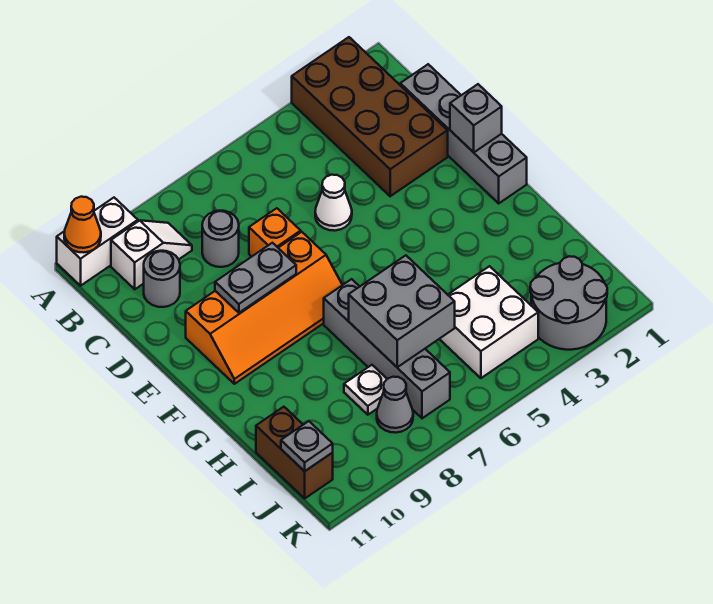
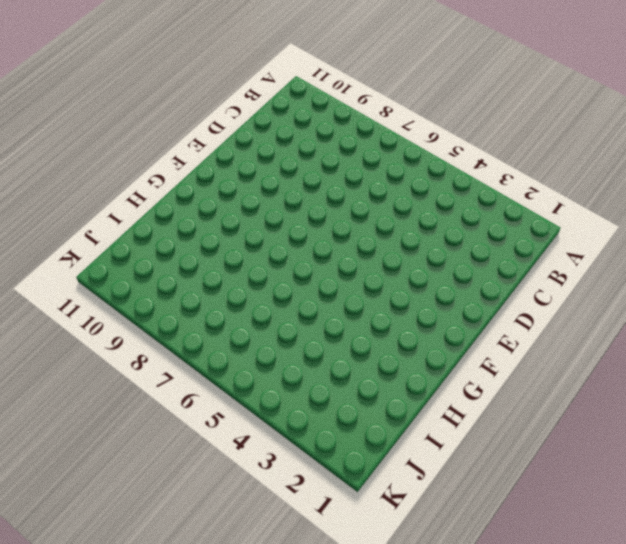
none -> brown 2x4 brick [292,37,448,196]
none -> white 1x2 brick [57,198,138,286]
none -> white 1x2 slope [111,220,192,289]

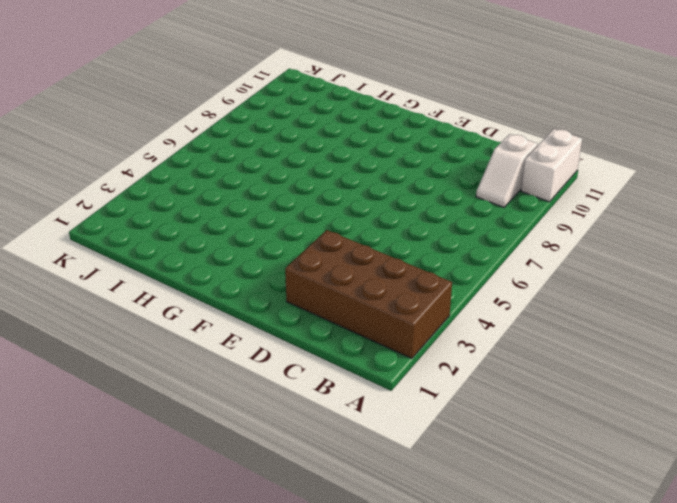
none -> grey 1x4 brick [400,64,527,203]
none -> grey 1x1 round brick [202,211,239,267]
none -> grey 1x1 round brick [144,251,180,307]

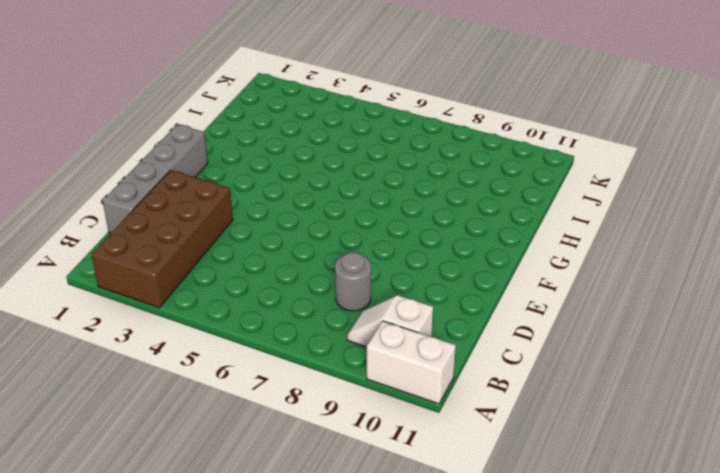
none -> grey 1x1 round brick [144,251,180,307]
none -> white 1x1 cone [315,175,352,231]
none -> orange 1x1 brick [249,208,301,257]

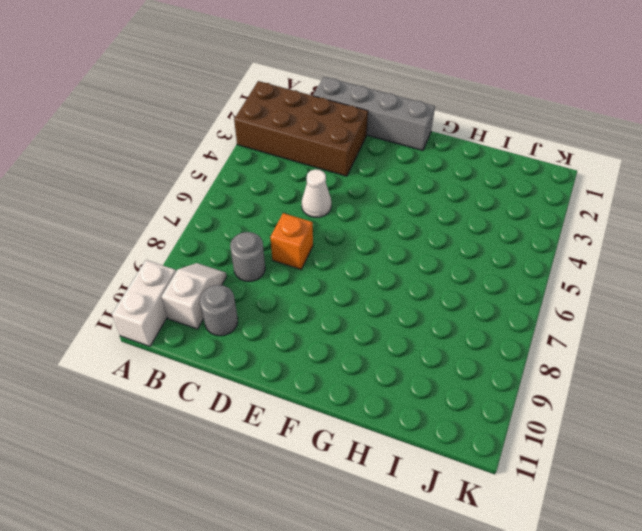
none -> orange 2x4 slope [186,232,342,384]
none -> grey 1x4 brick [324,279,450,418]
none -> white 2x2 brick [440,266,538,378]

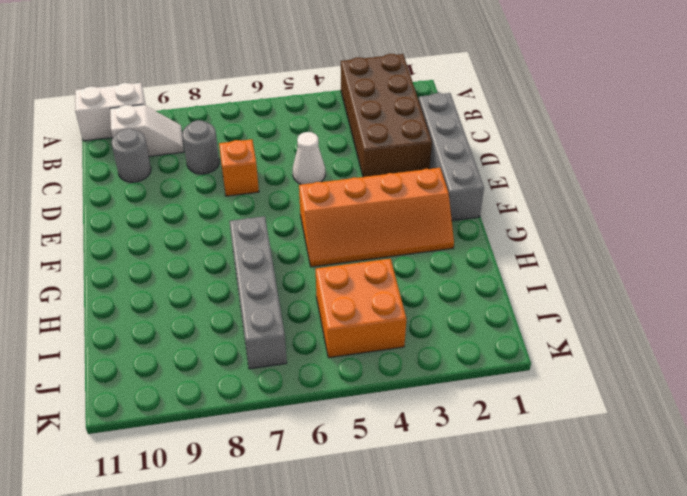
orange 2x4 slope [299,168,454,267] -> orange 2x4 slope moved to [186,232,342,384]
orange 2x2 brick [316,259,406,358] -> white 2x2 brick [440,266,538,378]
none -> white 1x1 plate [344,365,387,415]
none -> brown 1x2 brick [256,407,333,498]
none -> grey 2x2 round brick [530,256,607,350]

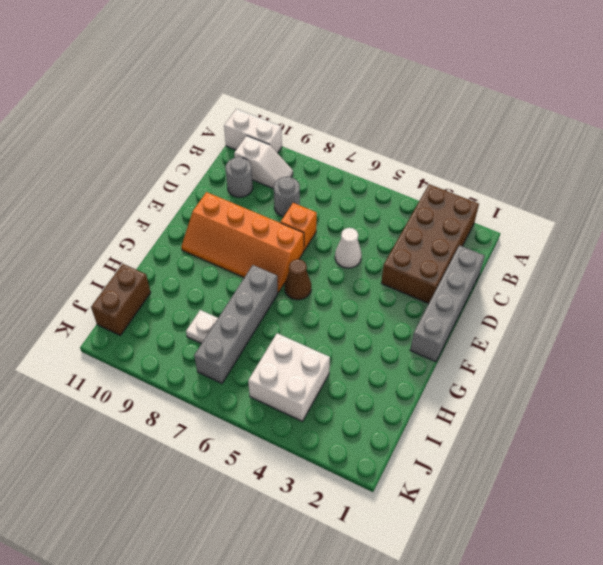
brown 1x1 cone [285,259,311,300] -> none
none -> grey 2x2 round brick [530,256,607,350]
none -> grey 1x1 cone [377,377,413,433]
none -> orange 1x1 cone [64,197,101,252]

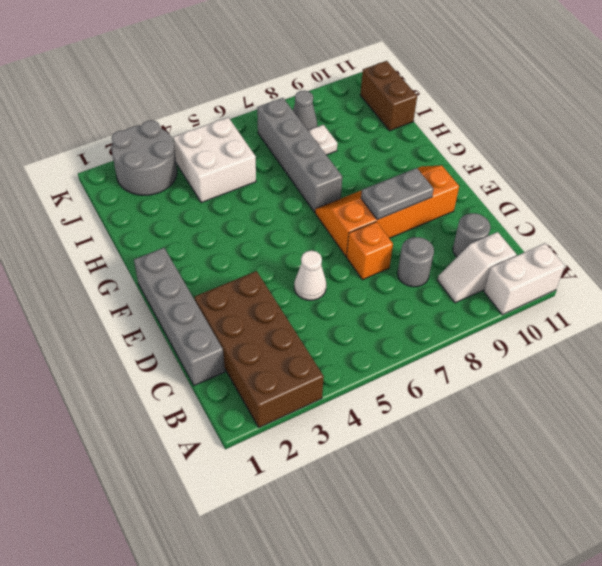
none -> orange 1x1 cone [64,197,101,252]
none -> grey 1x1 brick [450,84,502,152]
none -> grey 2x2 brick [349,255,455,367]

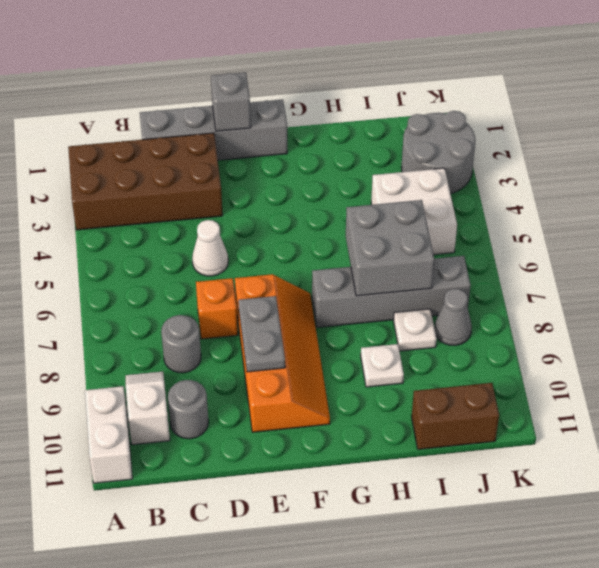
white 1x1 plate [361,344,404,387] -> none
none -> orange 1x1 cone [64,197,101,252]
none -> grey 1x1 plate [281,421,333,471]

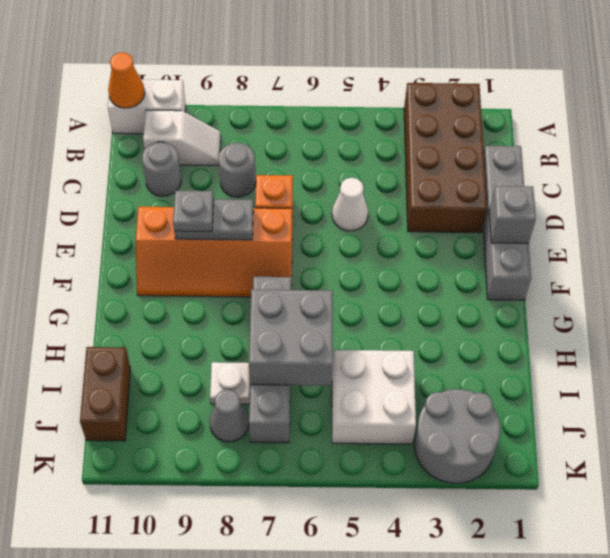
grey 1x1 plate [173,191,214,232] -> grey 1x1 plate moved to [281,421,333,471]

